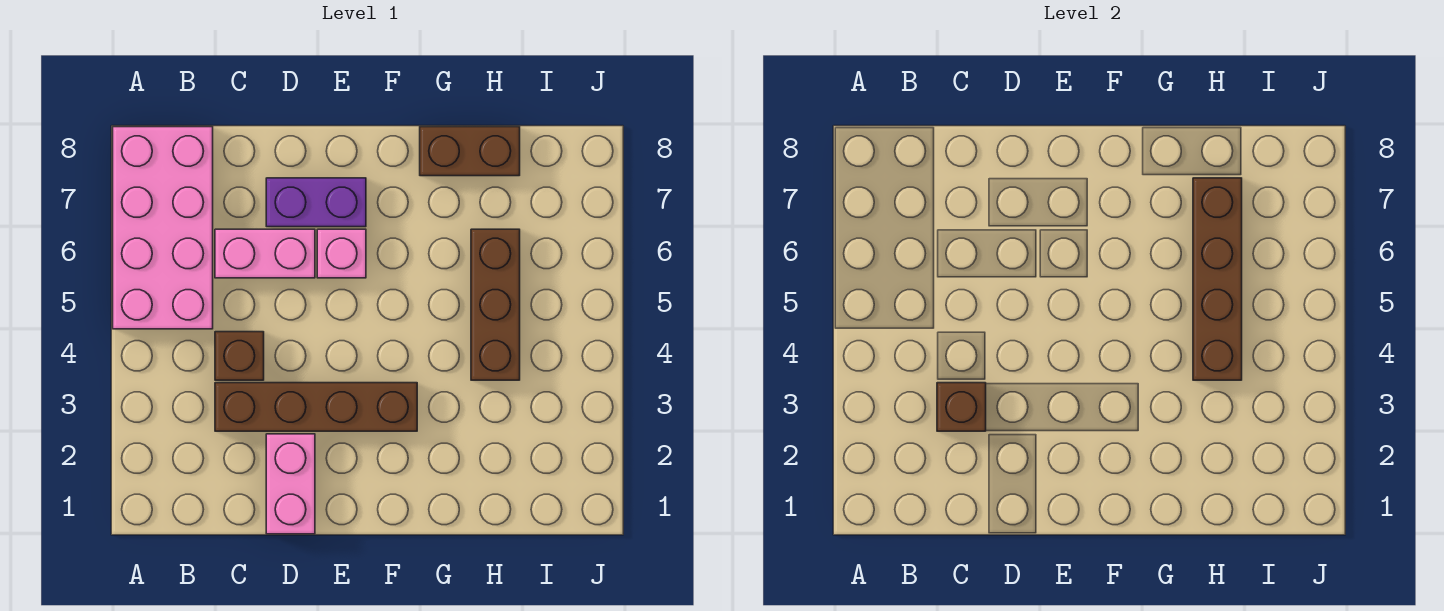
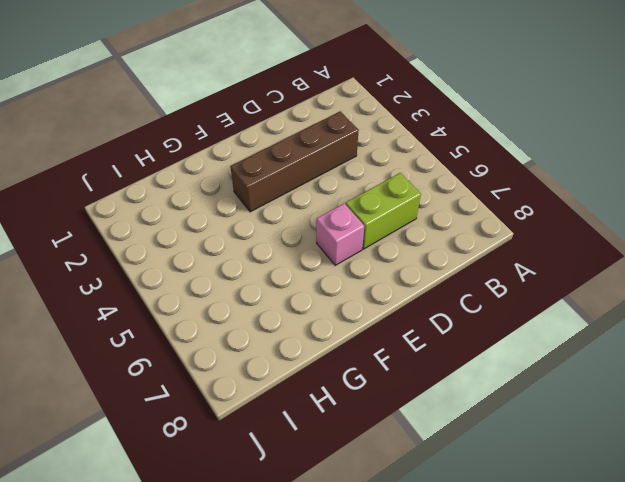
lime 1x2 brick [346,173,421,249] -> pink 1x2 brick [215,229,315,278]
none -> pink 2x4 brick [113,127,213,329]
none -> brown 1x1 brick [215,332,264,380]

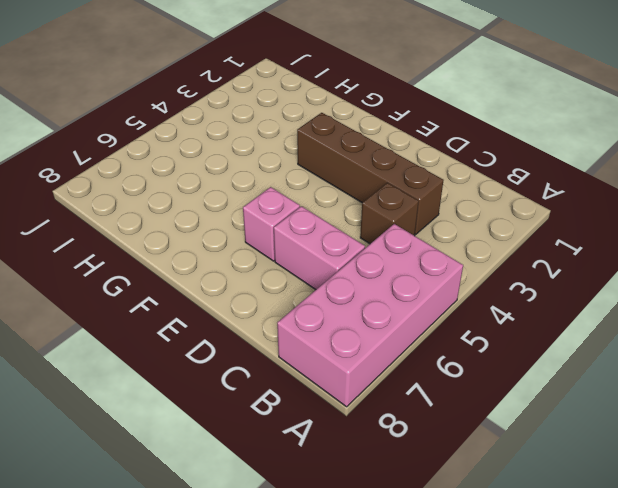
none -> pink 1x2 brick [266,434,315,534]
none -> purple 1x2 brick [266,178,366,227]

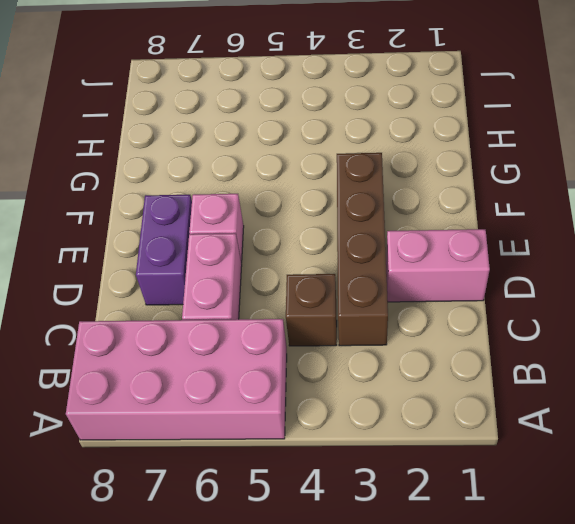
none -> brown 1x2 brick [420,127,520,176]
none -> brown 1x3 brick [471,229,520,380]

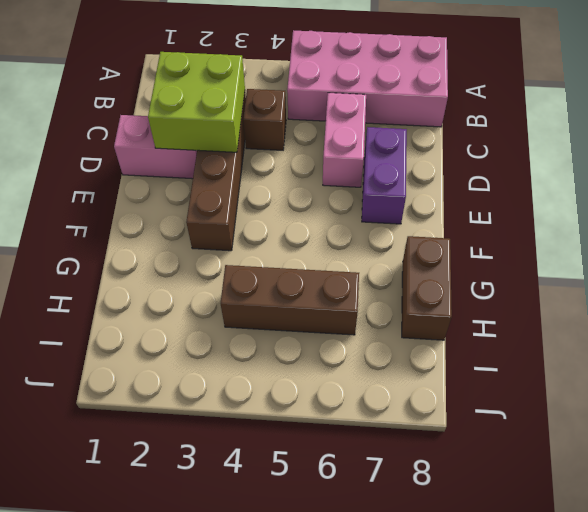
lime 2x2 brick [148,52,245,152] -> brown 1x1 brick [937,383,986,431]
none -> pink 1x1 brick [317,229,366,278]
none -> brown 1x4 brick [1193,178,1242,380]

